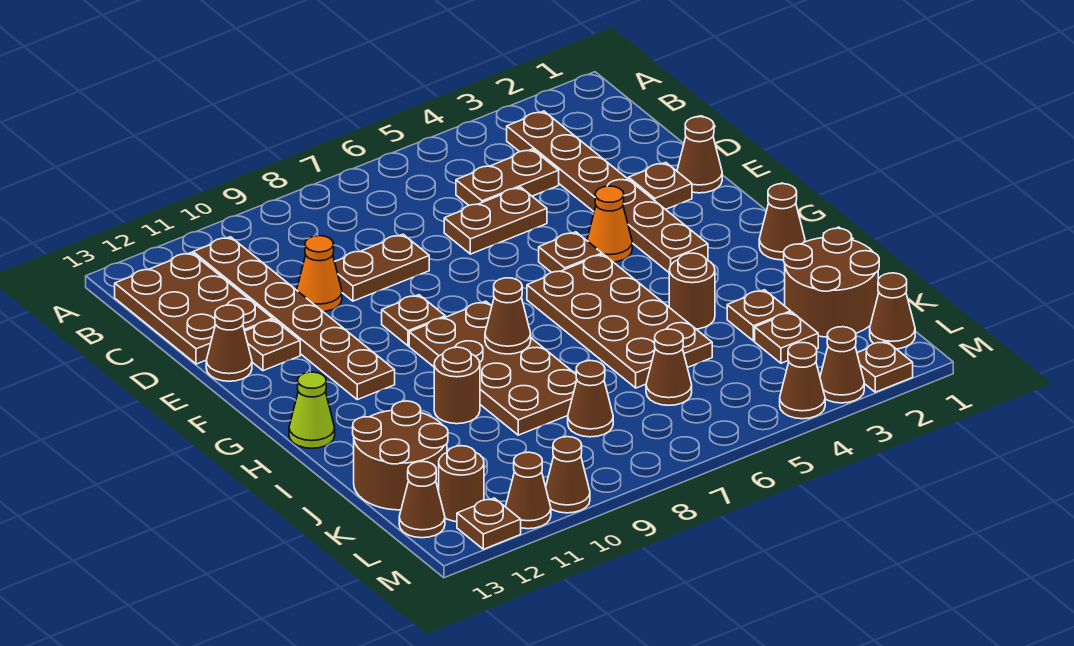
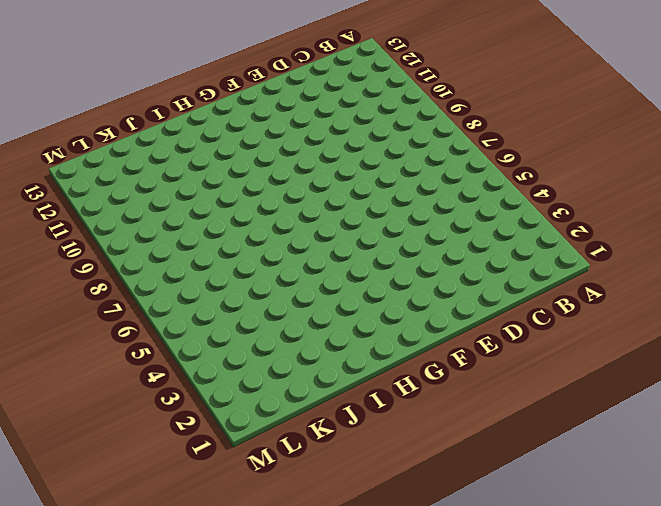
none -> brown 1x6 plate [507,111,708,272]
none -> brown 1x6 plate [193,237,395,400]
none -> brown 2x3 plate [115,253,273,364]
none -> brown 1x2 plate [456,149,559,205]

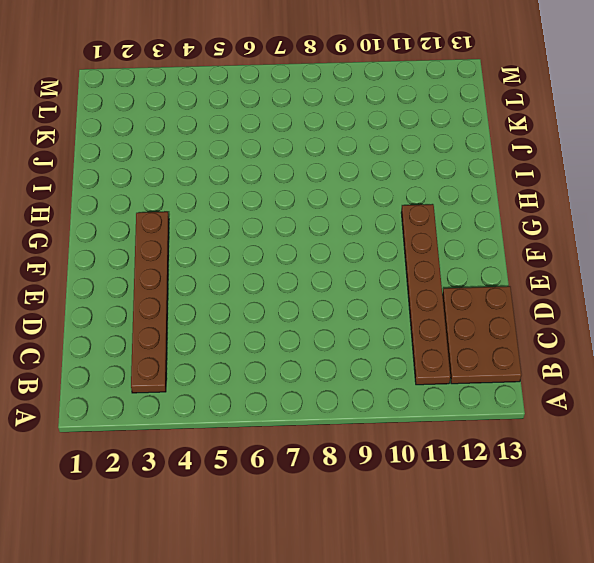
none -> brown 1x2 plate [456,149,559,205]
none -> brown 1x2 plate [444,187,547,254]
none -> brown 1x2 plate [335,234,429,301]
none -> orange 1x1 cone [297,236,342,312]

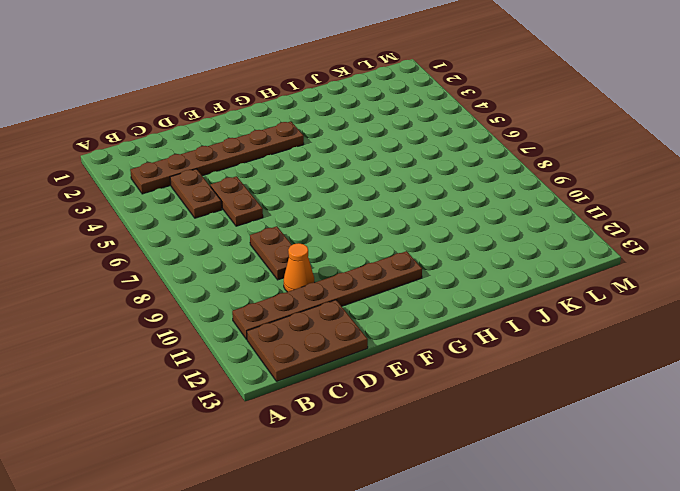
none -> brown 1x1 cone [677,117,722,193]
none -> brown 1x1 plate [629,162,692,209]
none -> brown 1x1 plate [245,320,300,371]
none -> brown 1x1 cone [206,305,252,381]

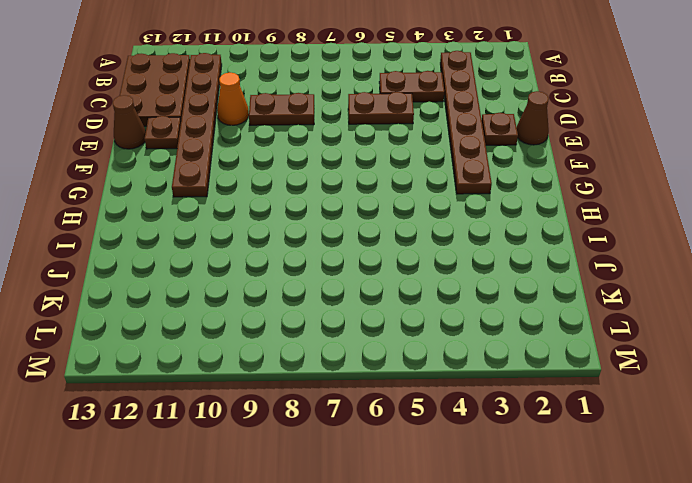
none -> orange 1x1 cone [587,186,632,262]
none -> brown 1x1 plate [539,232,602,272]
none -> brown 1x1 plate [382,295,445,346]
none -> brown 2x4 plate [527,254,712,388]

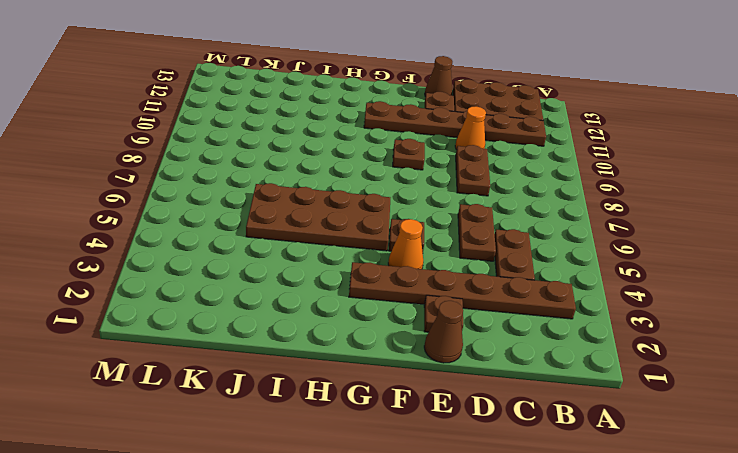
none -> brown 2x4 plate [409,301,577,435]
none -> brown 1x1 cone [759,184,805,260]
none -> lime 1x1 cone [289,372,335,448]
none -> brown 1x1 round brick [669,253,715,329]

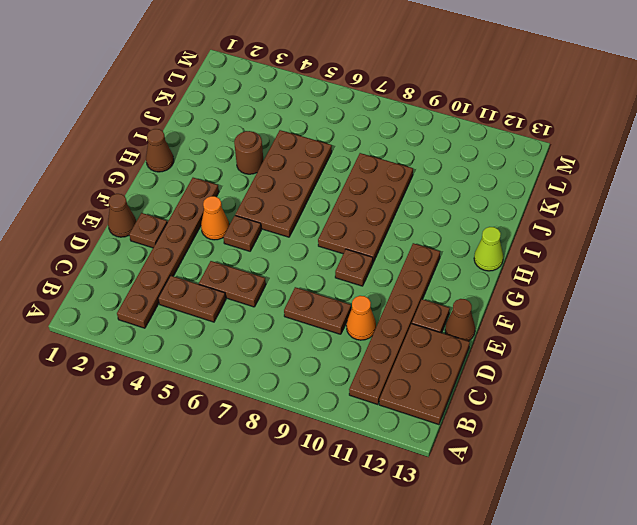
none -> brown 1x1 round brick [434,347,480,424]
none -> brown 2x2 round brick [784,228,879,337]
none -> brown 1x1 plate [727,290,791,341]
none -> brown 2x2 round brick [353,401,448,510]

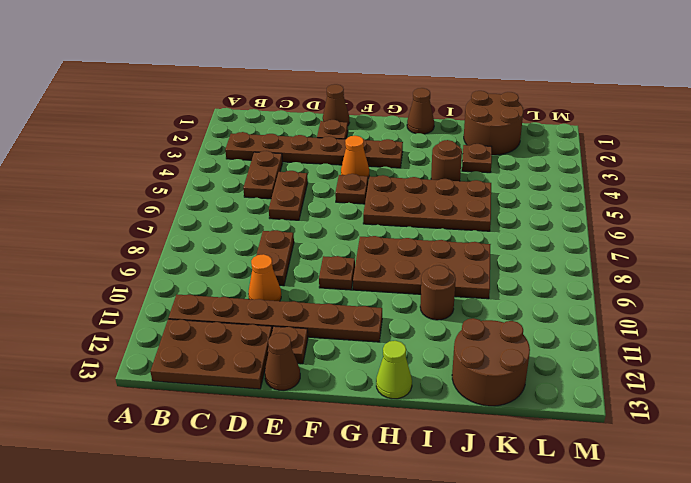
none -> brown 1x1 plate [755,312,818,363]
none -> brown 1x1 cone [646,329,692,405]
none -> brown 1x1 cone [568,361,613,437]
none -> brown 1x1 cone [870,273,915,349]

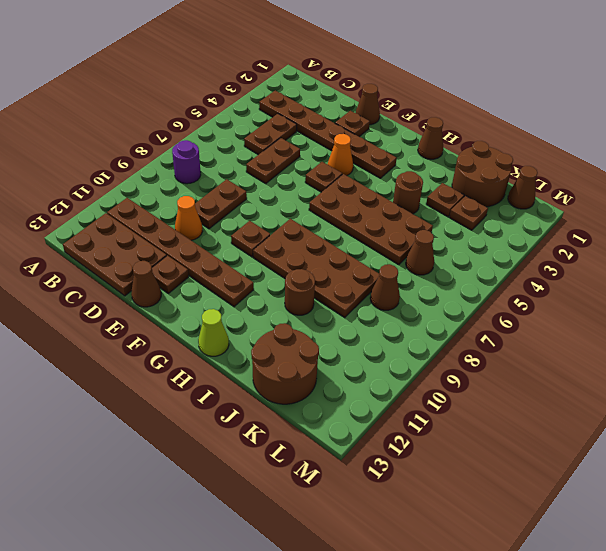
purple 1x1 round brick [172,140,201,184] -> none
none -> brown 1x1 round brick [439,446,484,522]
none -> brown 1x1 cone [399,461,445,538]
none -> brown 1x1 plate [857,341,913,392]
none -> brown 1x1 cone [820,327,864,403]

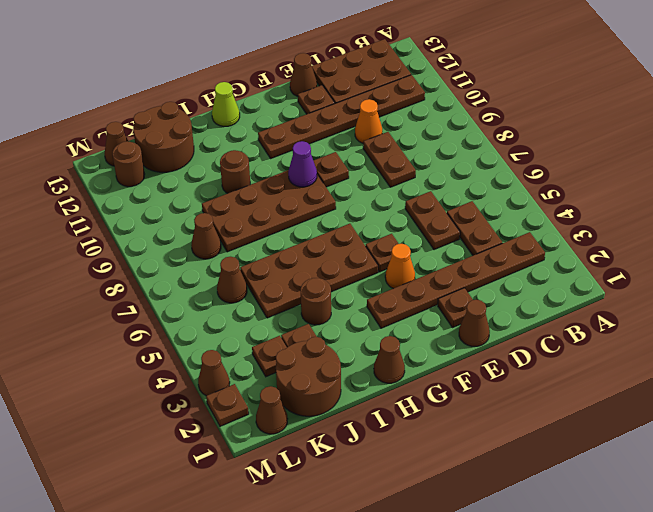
purple 1x1 cone [288,141,317,187] -> none
none -> brown 1x1 cone [780,343,825,419]
none -> brown 1x1 cone [546,437,590,513]
none -> brown 1x1 cone [506,452,551,529]
none -> brown 1x1 plate [457,498,521,549]

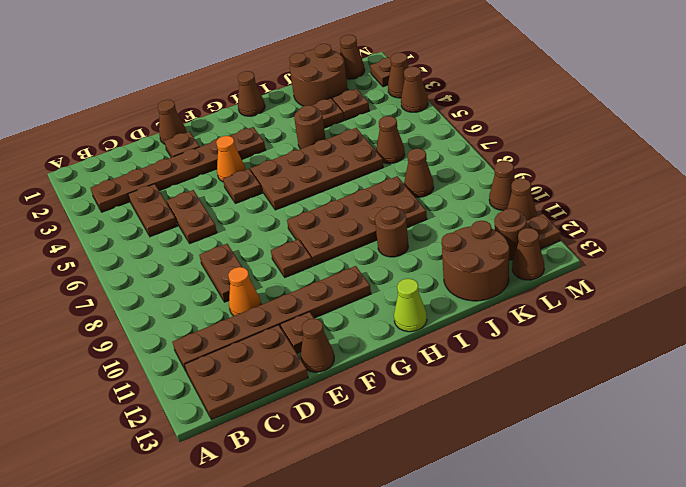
none -> brown 1x1 cone [485,278,531,354]

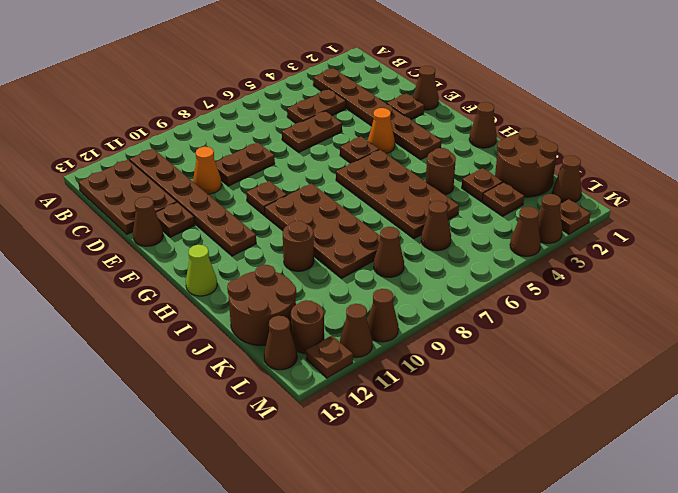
none -> brown 1x1 cone [485,278,531,354]

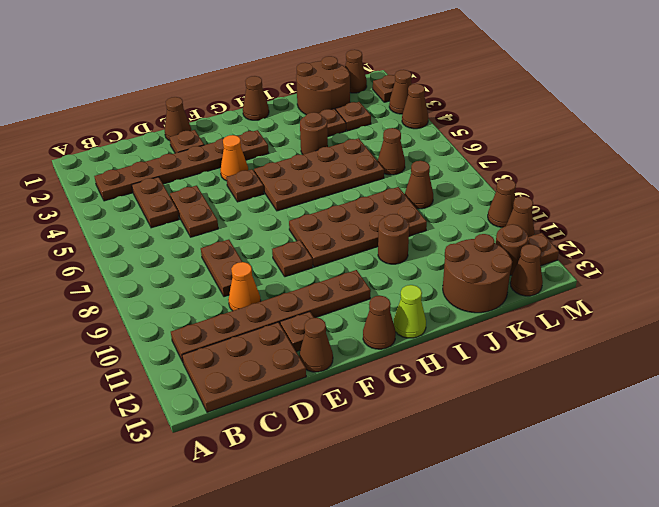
brown 1x1 cone [363,296,396,349] -> brown 1x1 cone moved to [485,278,531,354]

